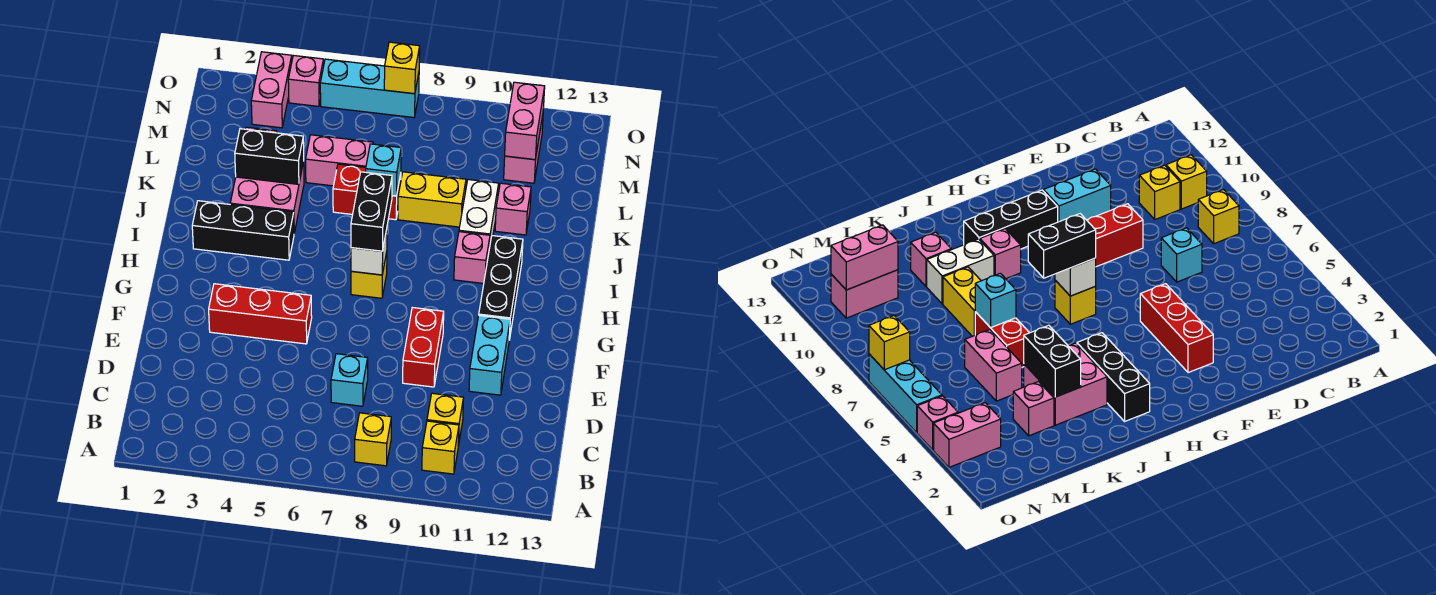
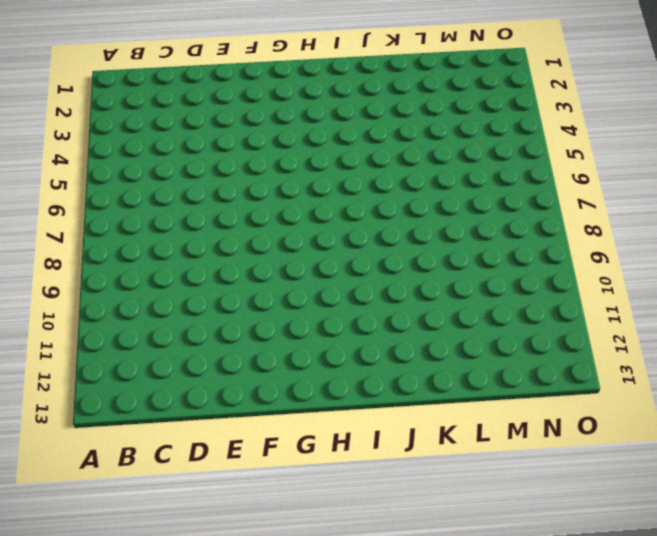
none -> yellow 1x1 brick [355,413,391,466]
none -> yellow 1x1 brick [422,421,459,474]
none -> yellow 1x1 brick [427,393,463,446]

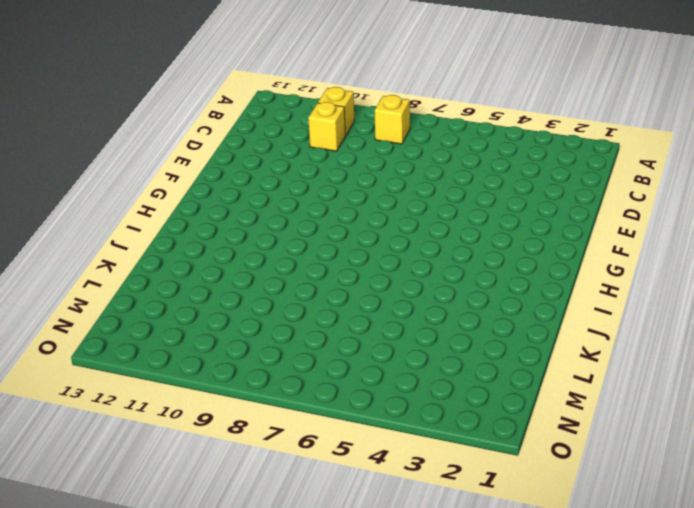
none -> cyan 1x1 brick [331,354,368,406]
none -> red 1x2 brick [403,308,444,387]
none -> cyan 1x2 brick [469,316,510,395]

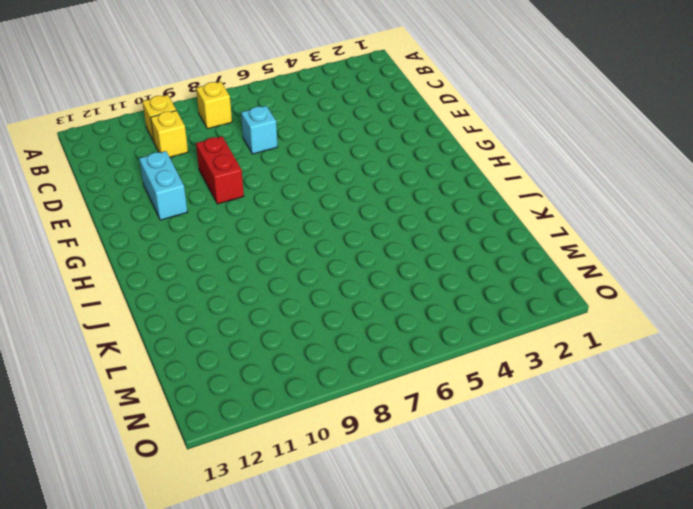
none -> red 1x3 brick [209,284,312,344]
none -> black 1x3 brick [479,236,523,340]
none -> yellow 1x1 brick [351,252,387,298]

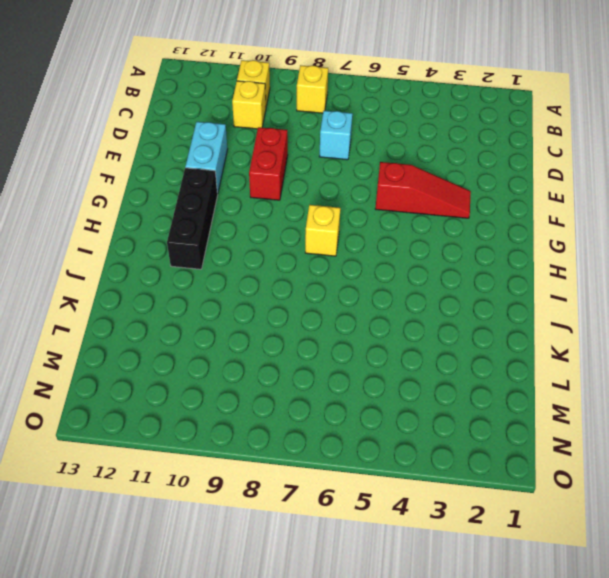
red 1x3 slope [375,162,471,218] -> red 1x3 brick [209,284,312,344]
none -> black 1x3 brick [192,201,294,260]
none -> pink 1x1 brick [454,232,490,283]
none -> pink 2x2 brick [230,162,304,233]

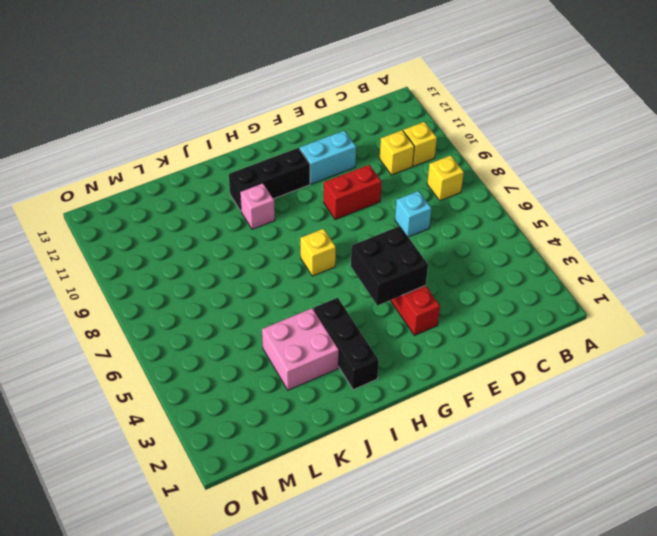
black 2x2 brick [351,226,428,306] -> none
none -> white 1x2 brick [459,180,499,242]
none -> red 1x2 brick [333,164,401,220]
none -> yellow 1x2 brick [398,172,466,227]

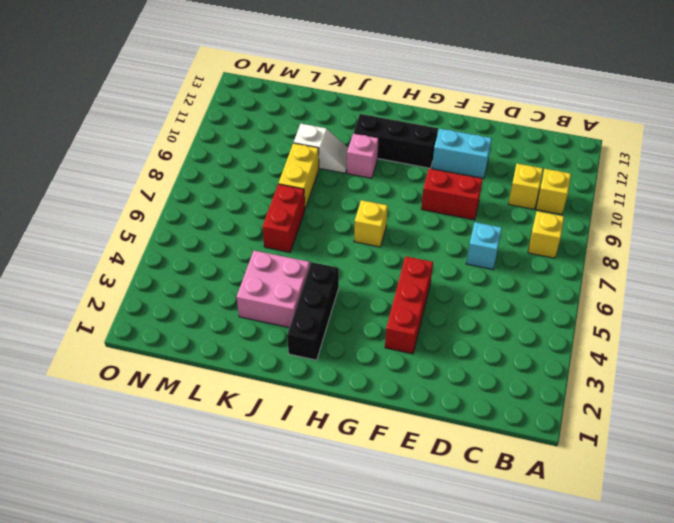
white 1x2 slope [294,124,348,173] -> white 1x2 brick [459,180,499,242]
none -> pink 1x1 brick [495,183,531,235]
none -> pink 1x1 brick [1013,382,1054,436]
none -> pink 1x2 brick [306,135,373,186]

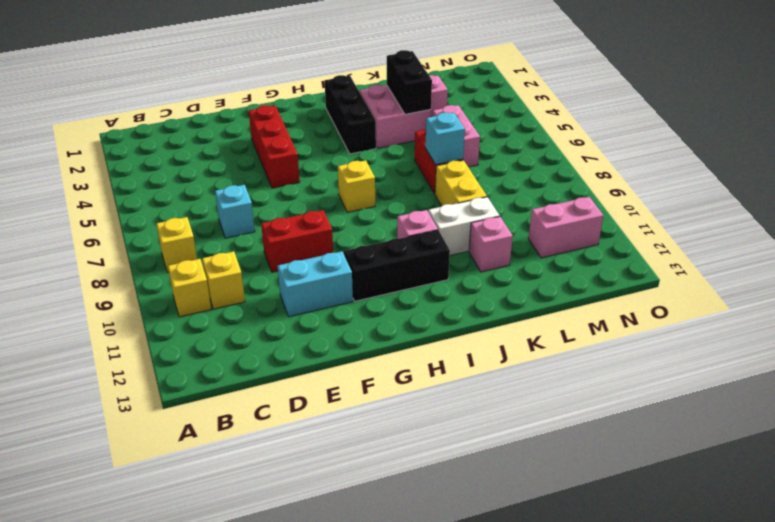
none -> pink 1x2 brick [251,52,292,128]
none -> pink 1x1 brick [288,55,324,106]
none -> cyan 1x3 brick [320,59,419,117]

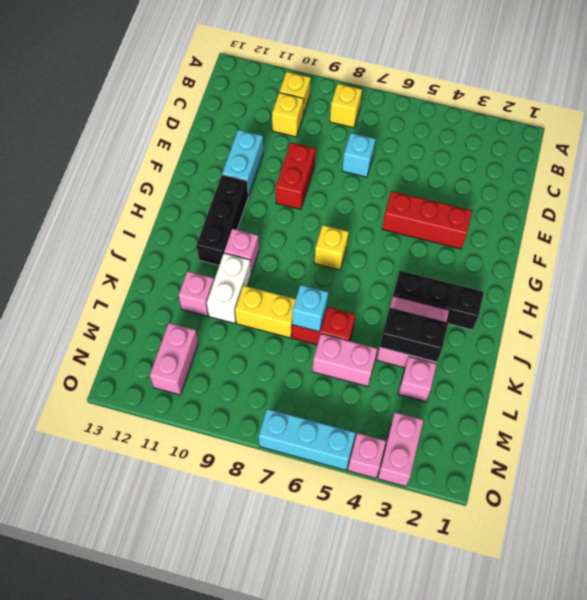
none -> white 1x1 brick [351,230,387,275]
none -> pink 1x2 brick [505,82,545,160]
none -> yellow 1x1 brick [384,42,420,94]

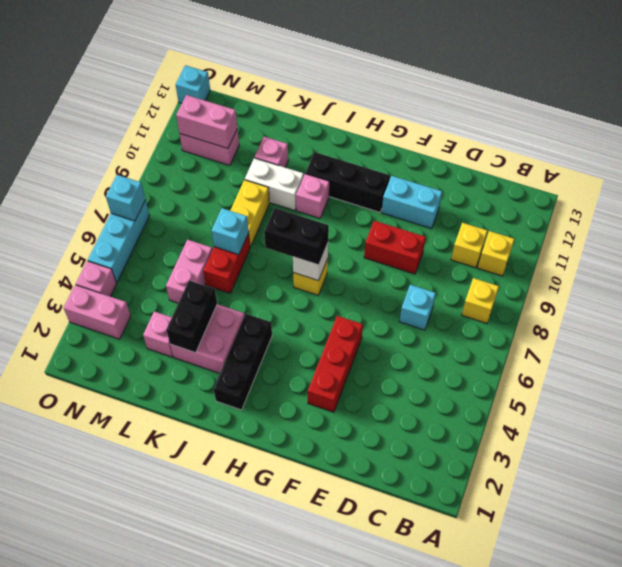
cyan 1x1 brick [106,175,146,221] -> yellow 1x1 brick [384,42,420,94]
cyan 1x1 brick [176,65,210,103] -> none

